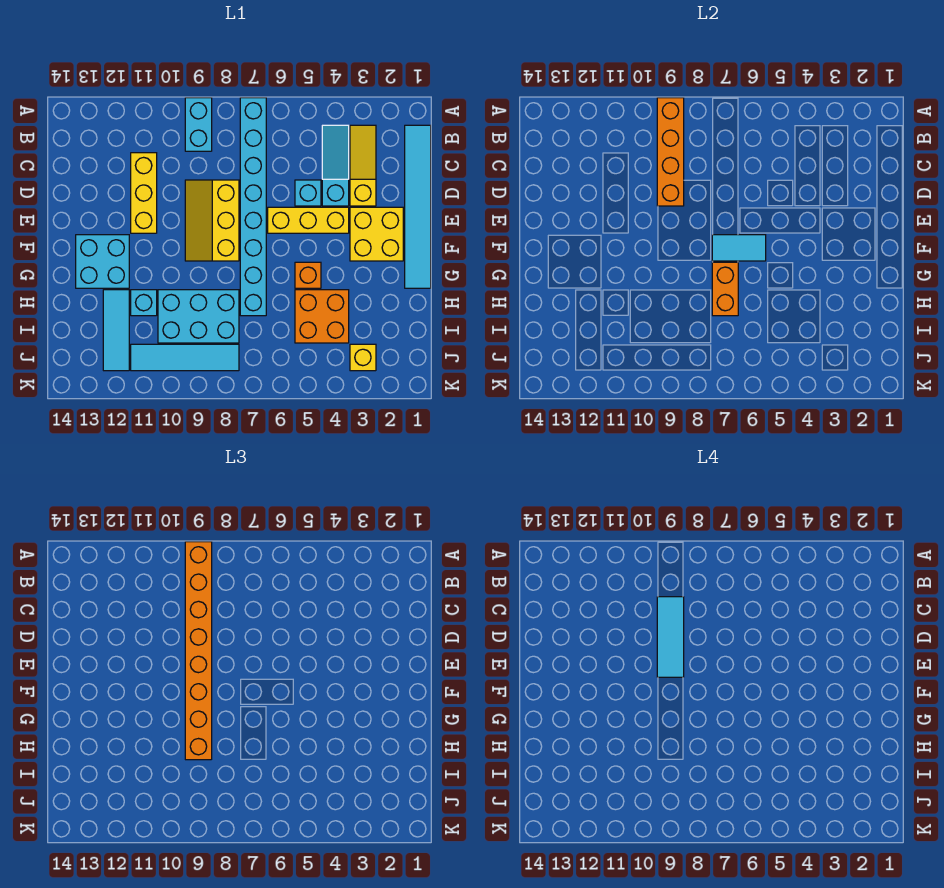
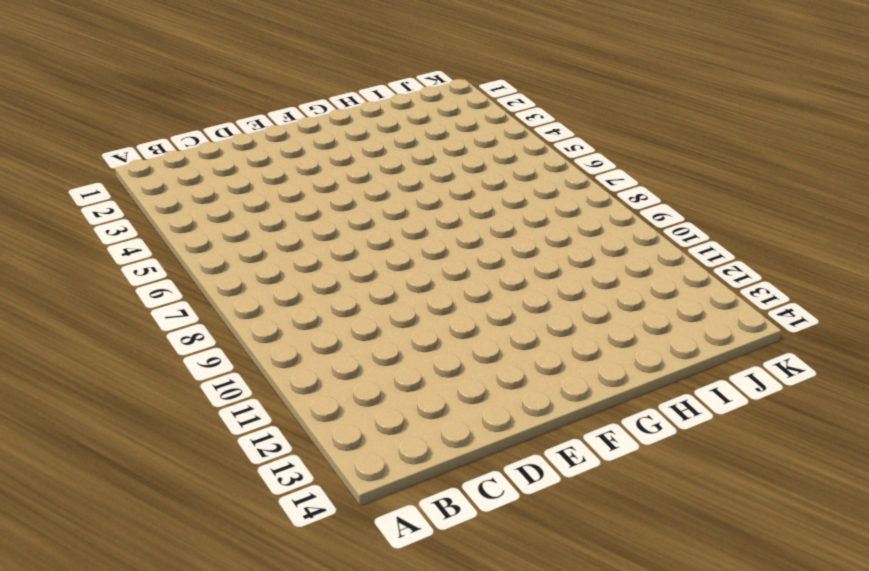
none -> cyan 1x8 brick [240,98,266,316]
none -> cyan 1x2 brick [185,98,212,151]
none -> cyan 1x6 tile [405,125,431,288]

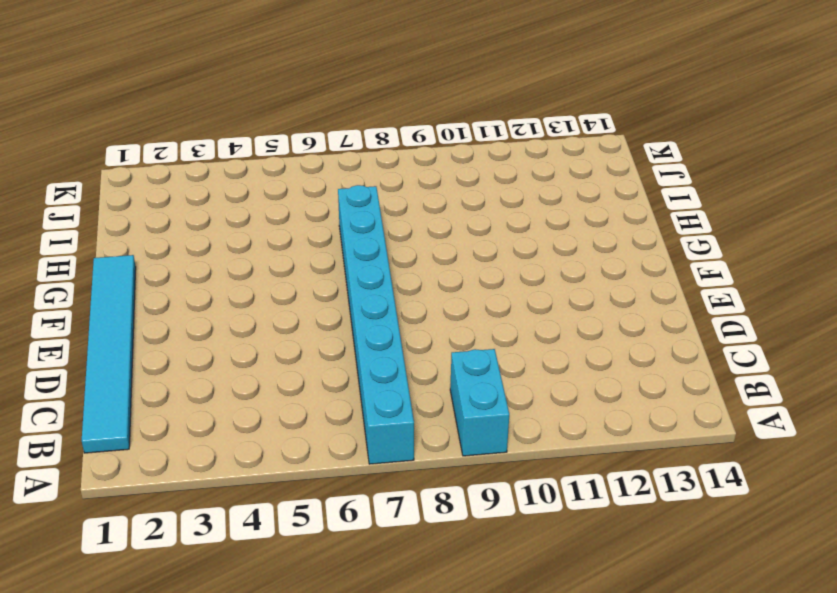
none -> yellow 1x3 slope [350,125,376,206]
none -> cyan 1x3 slope [322,125,349,206]
none -> yellow 1x3 brick [131,153,157,233]

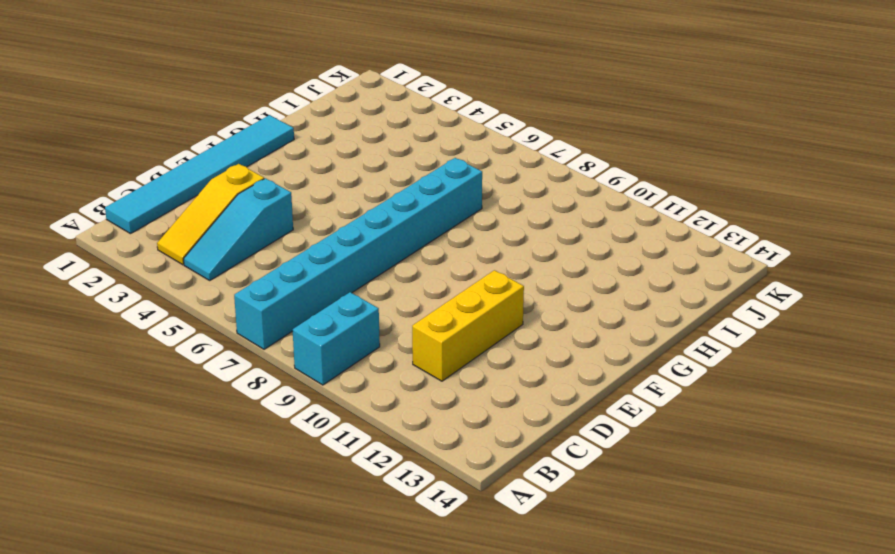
none -> cyan 1x1 brick [295,180,321,206]
none -> yellow 2x3 slope [185,180,239,261]
none -> yellow 2x2 brick [350,207,403,261]

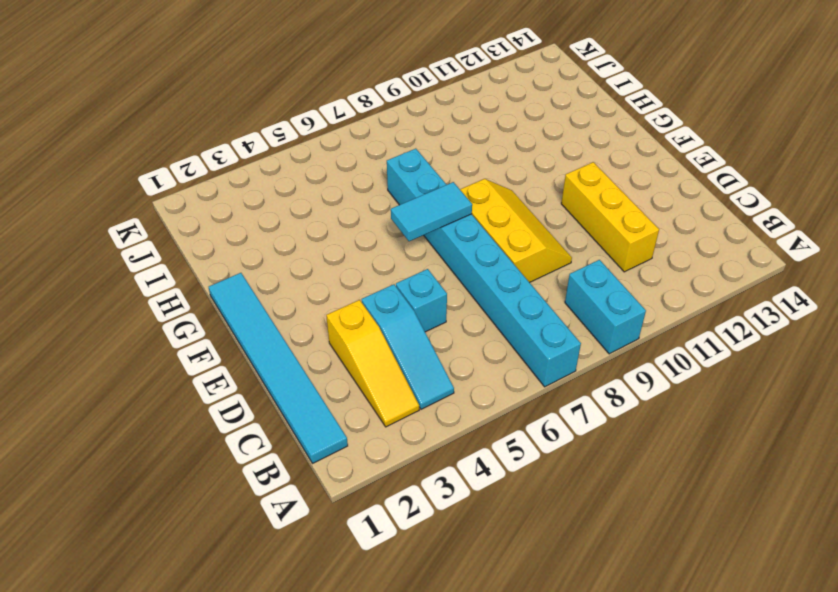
none -> yellow 2x2 brick [350,207,403,261]
none -> yellow 1x3 brick [268,207,349,233]
none -> cyan 2x2 brick [76,235,129,288]

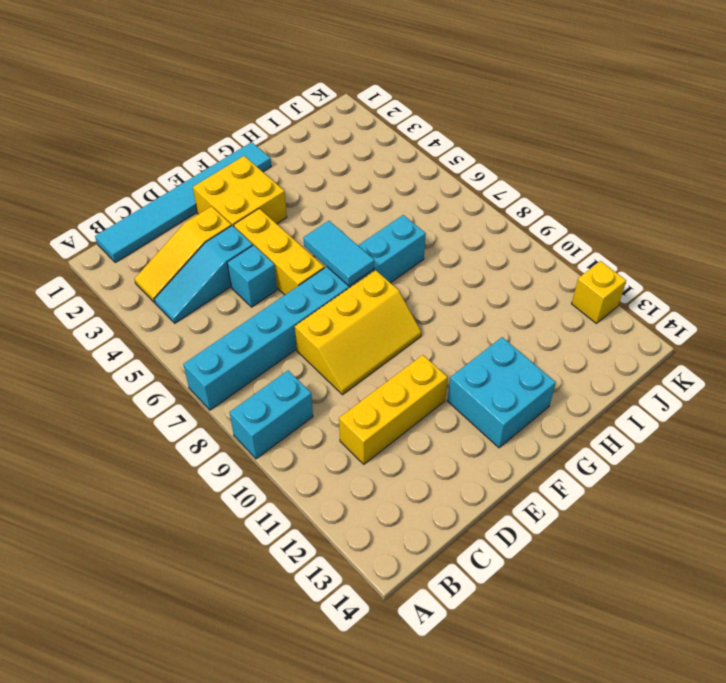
yellow 1x1 brick [572,261,626,323] -> yellow 1x1 brick moved to [350,344,376,371]
none -> orange 1x1 brick [295,262,321,288]
none -> orange 2x2 brick [295,290,349,343]
none -> cyan 2x3 brick [158,290,239,343]

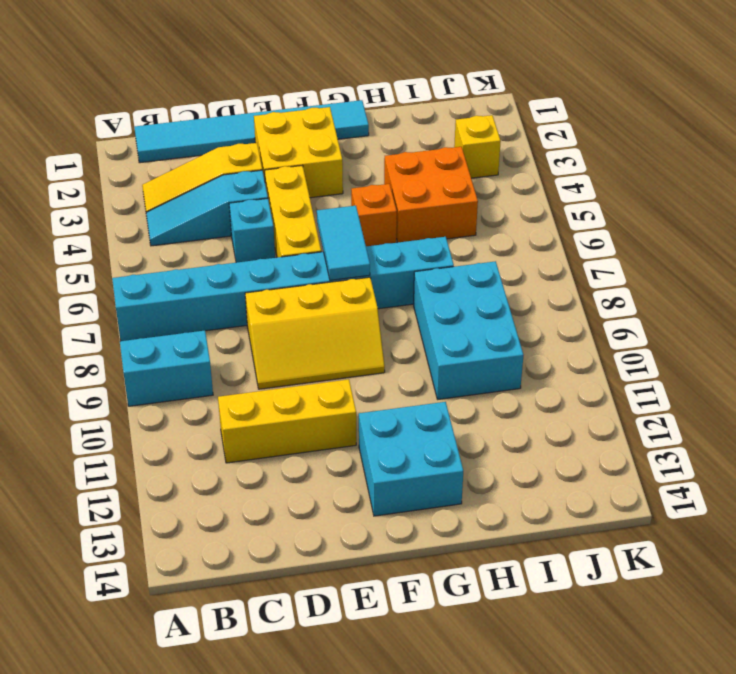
none -> cyan 1x1 brick [131,290,157,316]
none -> cyan 1x3 tile [103,290,129,371]
none -> cyan 1x4 tile [131,344,239,371]

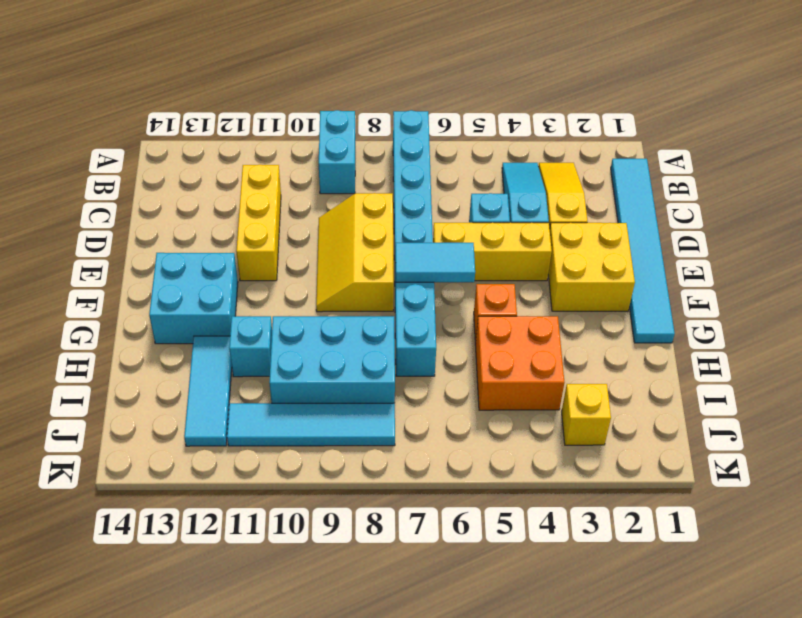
none -> orange 1x4 brick [657,98,684,206]
none -> orange 1x2 brick [712,262,738,316]
none -> orange 1x8 brick [185,542,212,760]

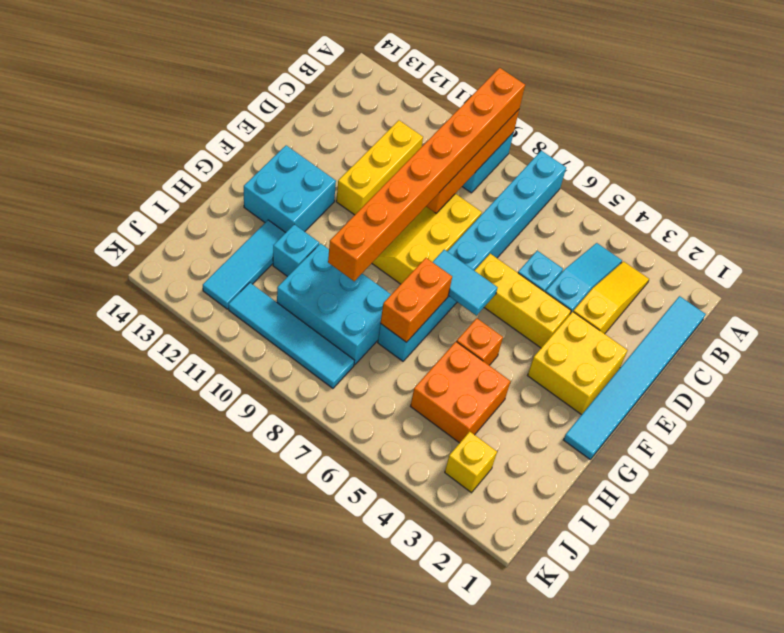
none -> cyan 1x3 tile [657,597,684,677]

